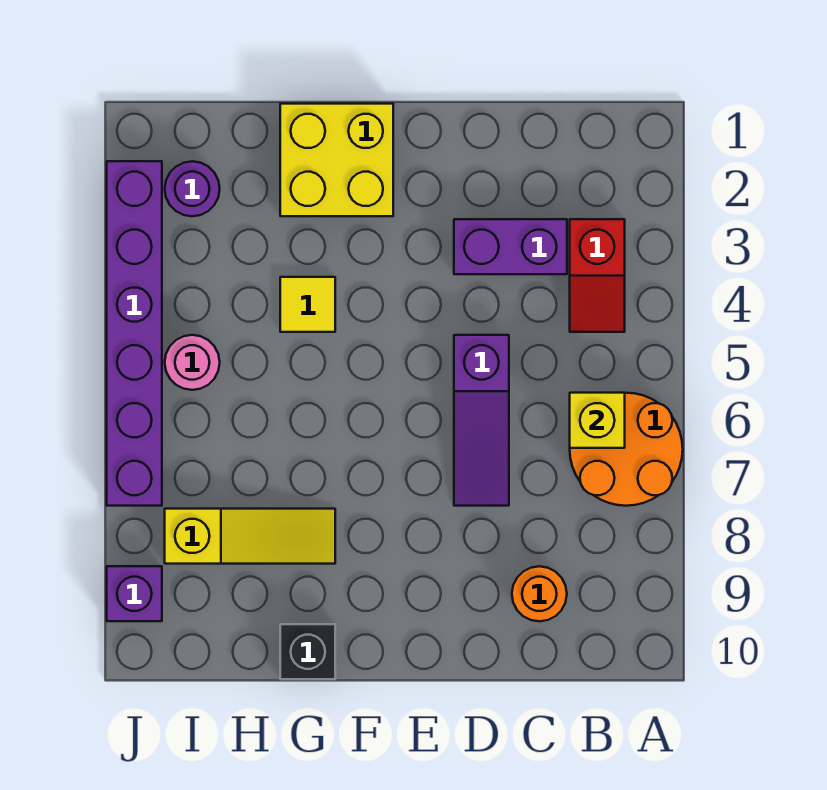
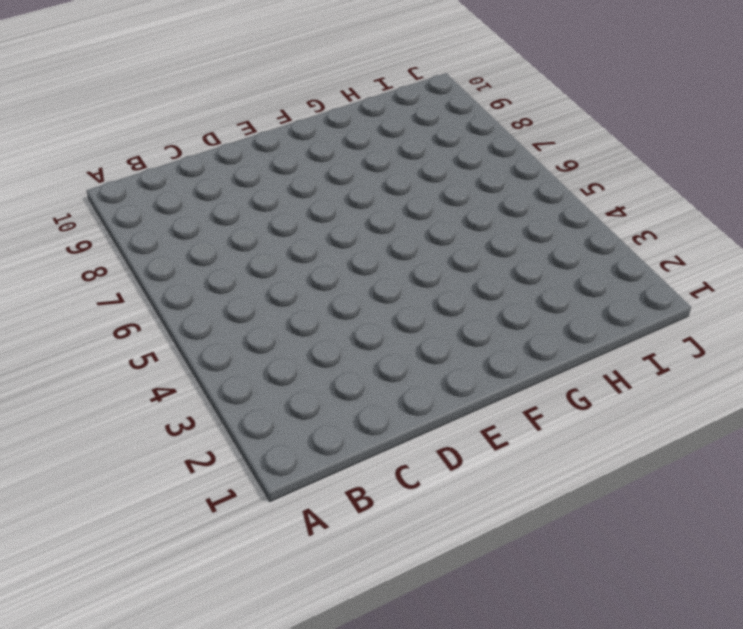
none -> orange 2x2 round brick [570,393,683,506]
none -> red 1x2 slope [570,219,625,332]
none -> purple 1x2 brick [454,219,567,274]

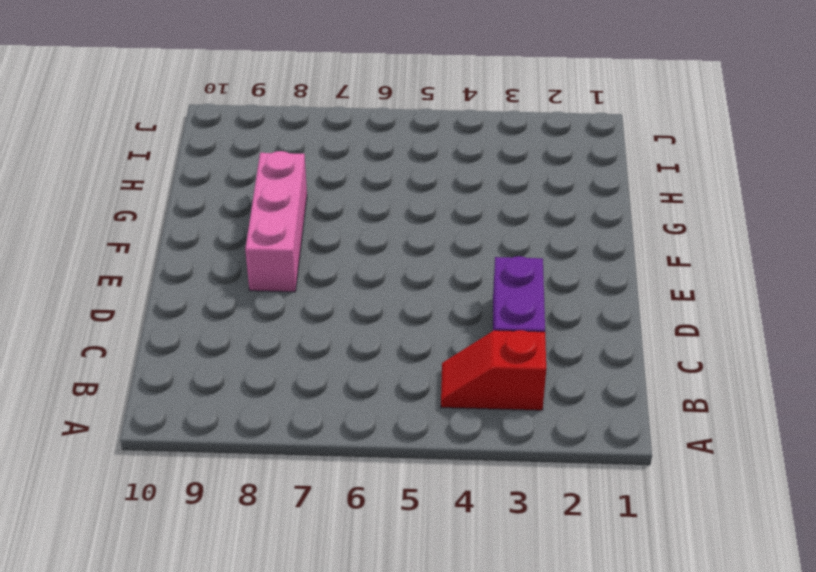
pink 1x3 brick [245,151,307,292] -> yellow 1x3 slope [165,509,335,564]
none -> orange 2x2 round brick [570,393,683,506]
none -> orange 1x1 round brick [512,566,567,621]
none -> purple 1x3 slope [454,335,509,506]

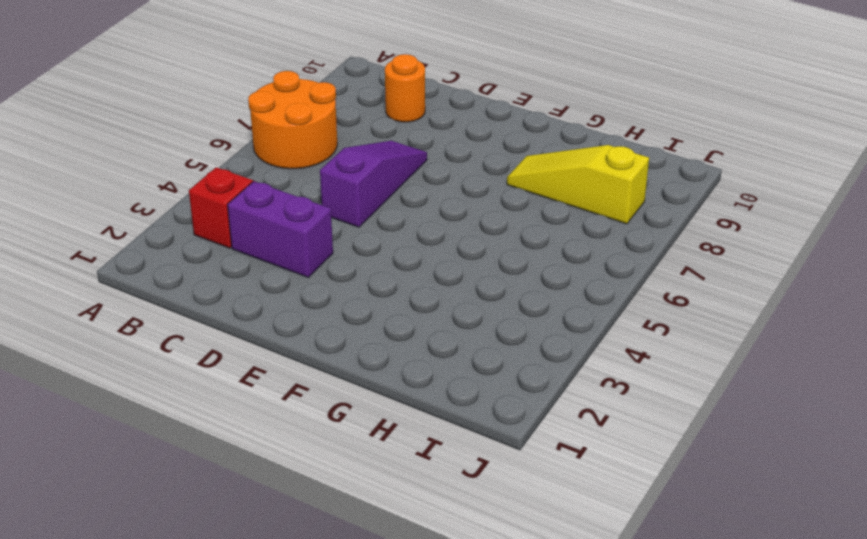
none -> yellow 2x2 brick [280,104,393,216]
none -> yellow 1x1 tile [280,277,335,332]
none -> black 1x1 brick [280,624,335,679]

